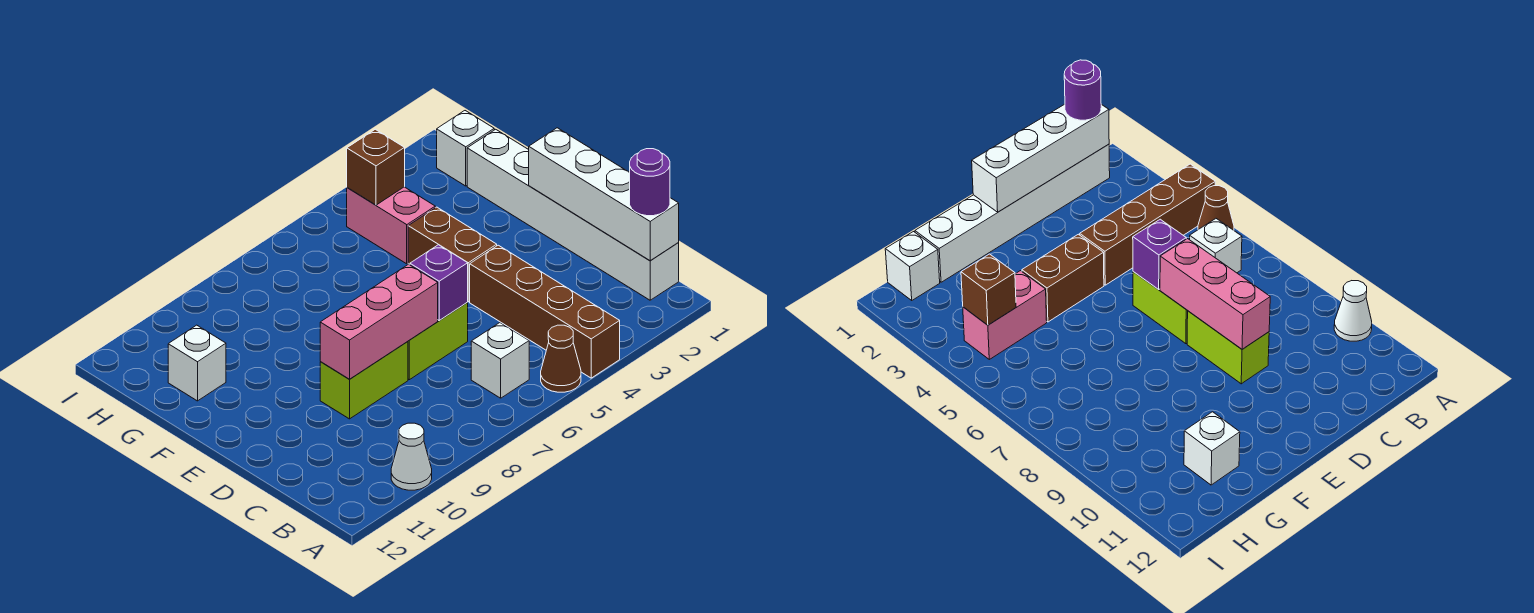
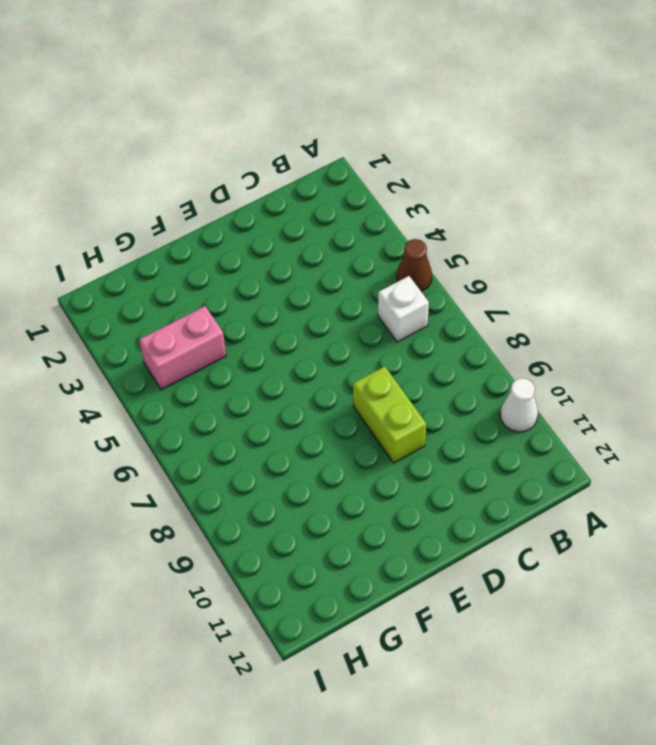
none -> brown 1x4 brick [470,245,620,378]
none -> white 1x6 brick [467,129,679,300]
none -> lime 1x2 brick [408,303,468,380]

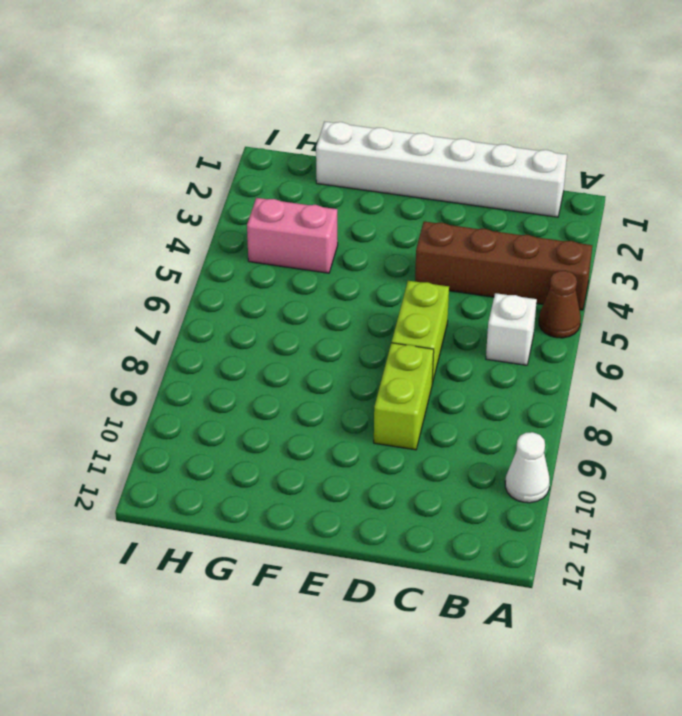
none -> brown 1x2 brick [408,207,497,302]
none -> white 1x1 brick [168,325,226,401]
none -> white 1x1 brick [437,111,494,186]

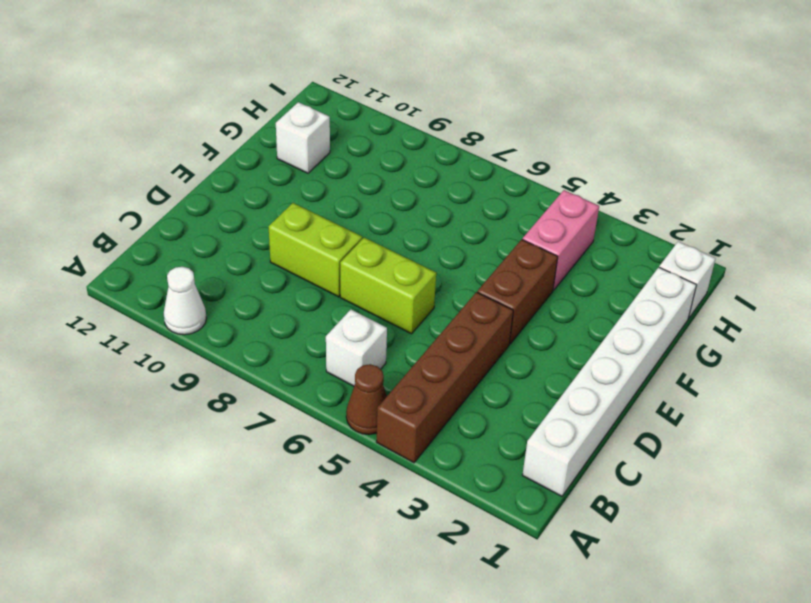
none -> white 1x4 brick [529,128,679,261]
none -> purple 1x1 brick [410,245,468,321]
none -> pink 1x3 brick [320,264,438,379]

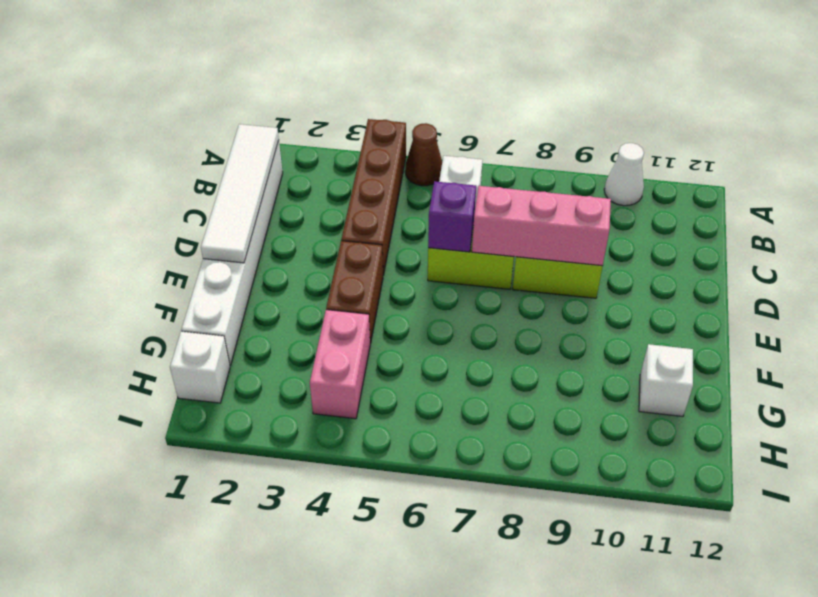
white 1x4 tile [201,124,279,263] -> white 1x4 brick [529,128,679,261]
none -> brown 1x1 brick [347,129,405,205]
none -> purple 1x1 round brick [629,149,670,216]

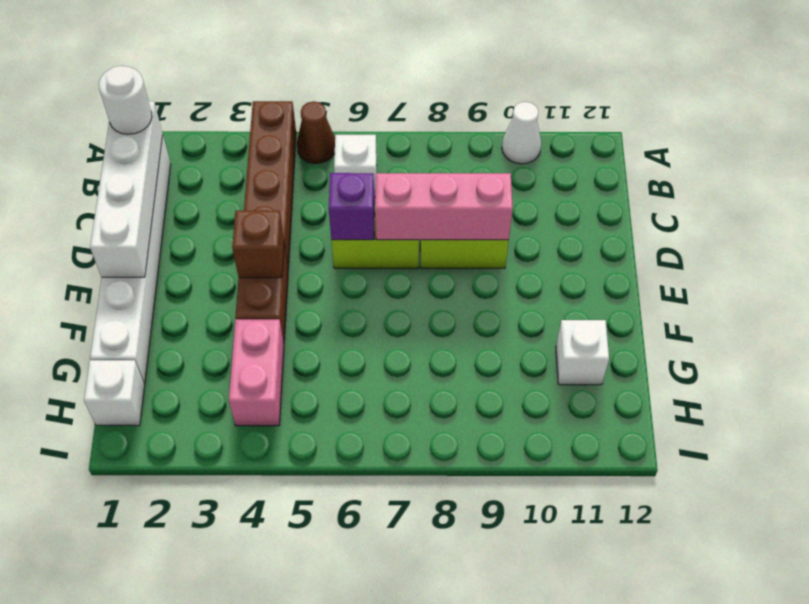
white 1x1 round brick [99,66,152,134] -> purple 1x1 round brick [629,149,670,216]
brown 1x1 brick [232,211,284,278] -> brown 1x1 brick moved to [347,129,405,205]

